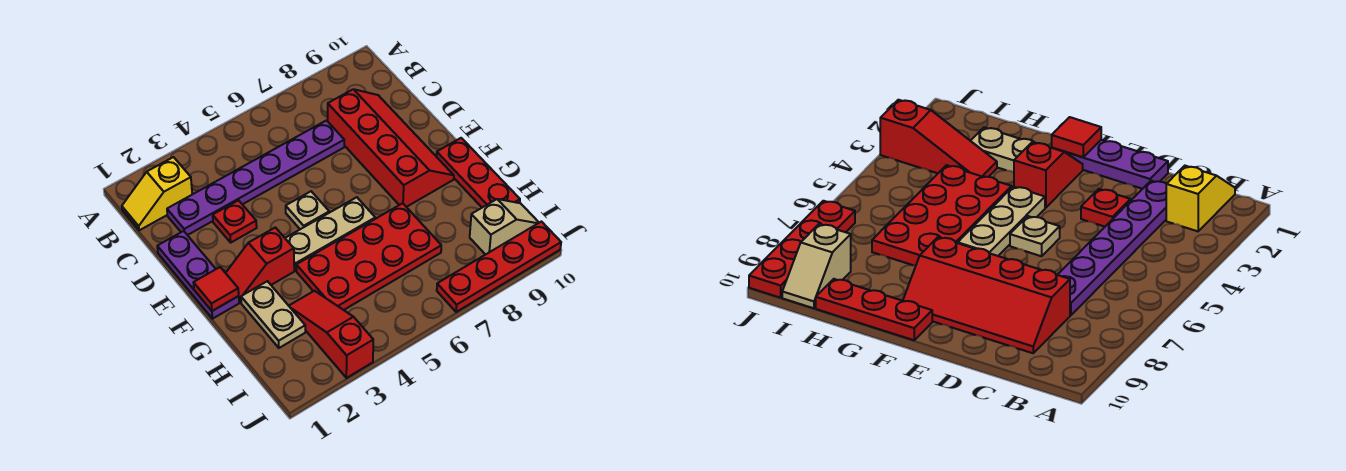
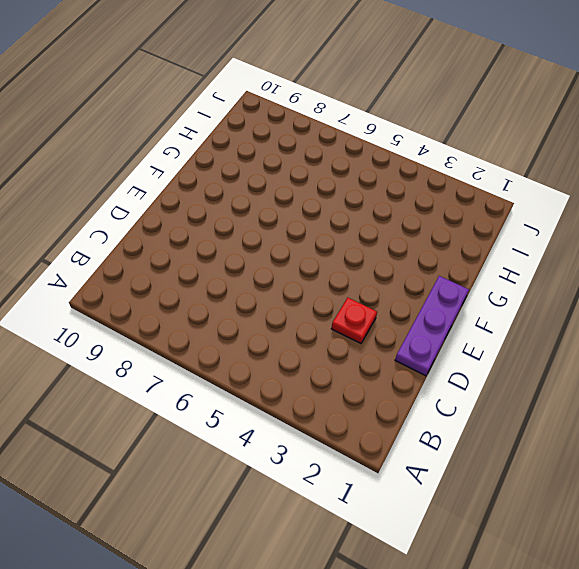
none -> yellow 1x2 slope [122,157,192,230]
none -> purple 1x6 plate [167,121,344,235]
none -> red 2x4 slope [328,89,454,207]

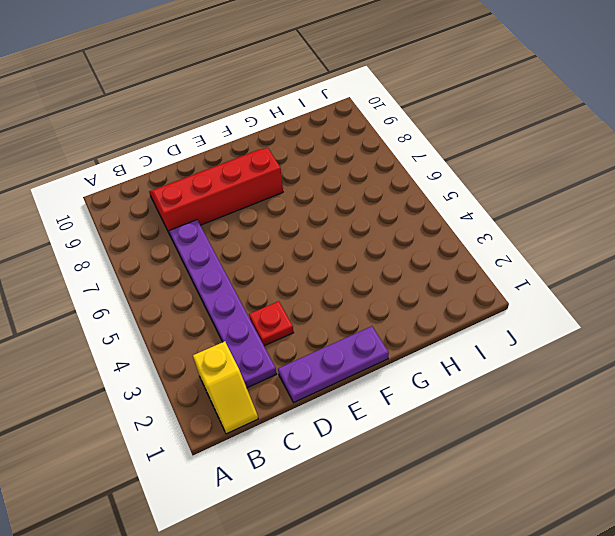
none -> tan 1x1 plate [286,191,329,229]
none -> red 1x2 slope [226,227,294,303]
none -> tan 1x3 plate [285,197,375,271]

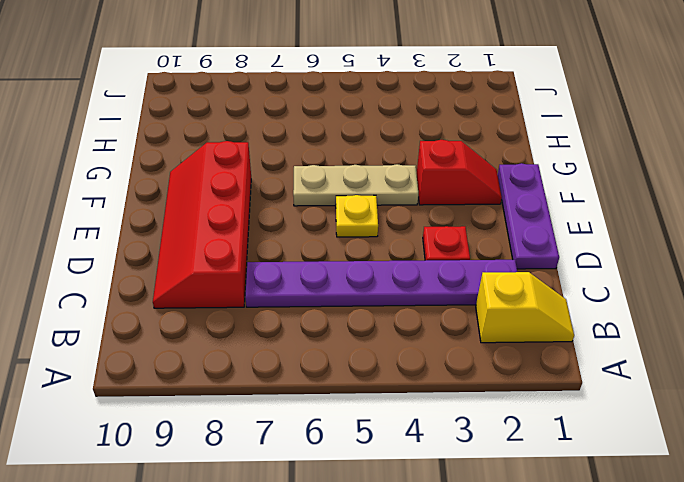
yellow 1x1 plate [336,195,378,237] -> tan 1x1 plate [286,191,329,229]
none -> red 1x3 plate [437,138,520,207]
none -> tan 1x2 plate [241,281,305,348]
none -> red 2x4 plate [296,203,441,310]

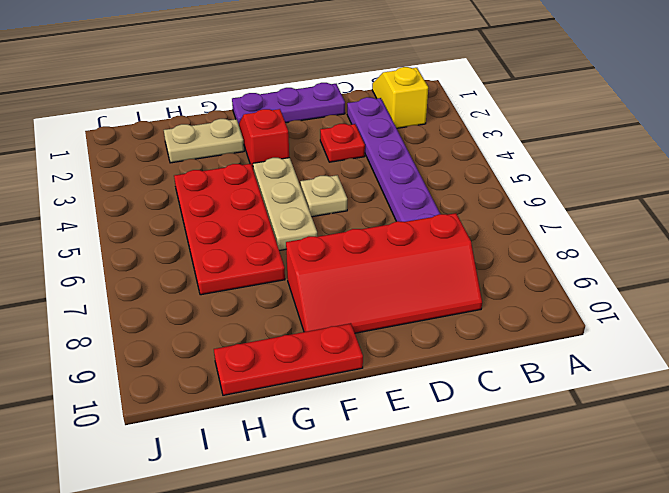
none -> red 1x3 slope [289,291,373,378]
none -> tan 1x2 slope [470,199,539,255]
none -> red 1x4 plate [437,222,561,312]

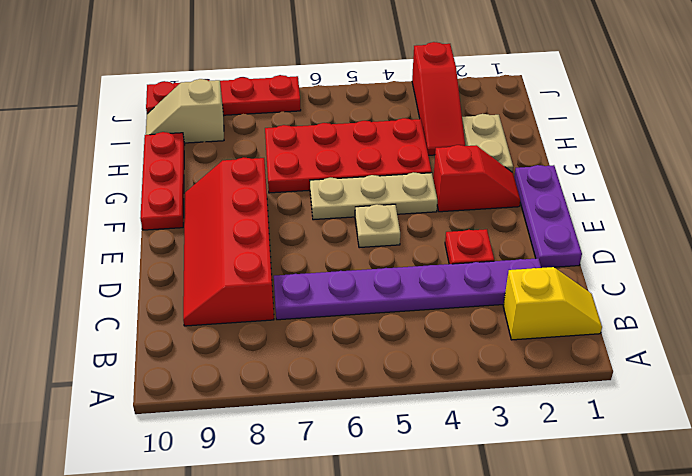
none -> red 1x1 tile [193,267,239,311]

